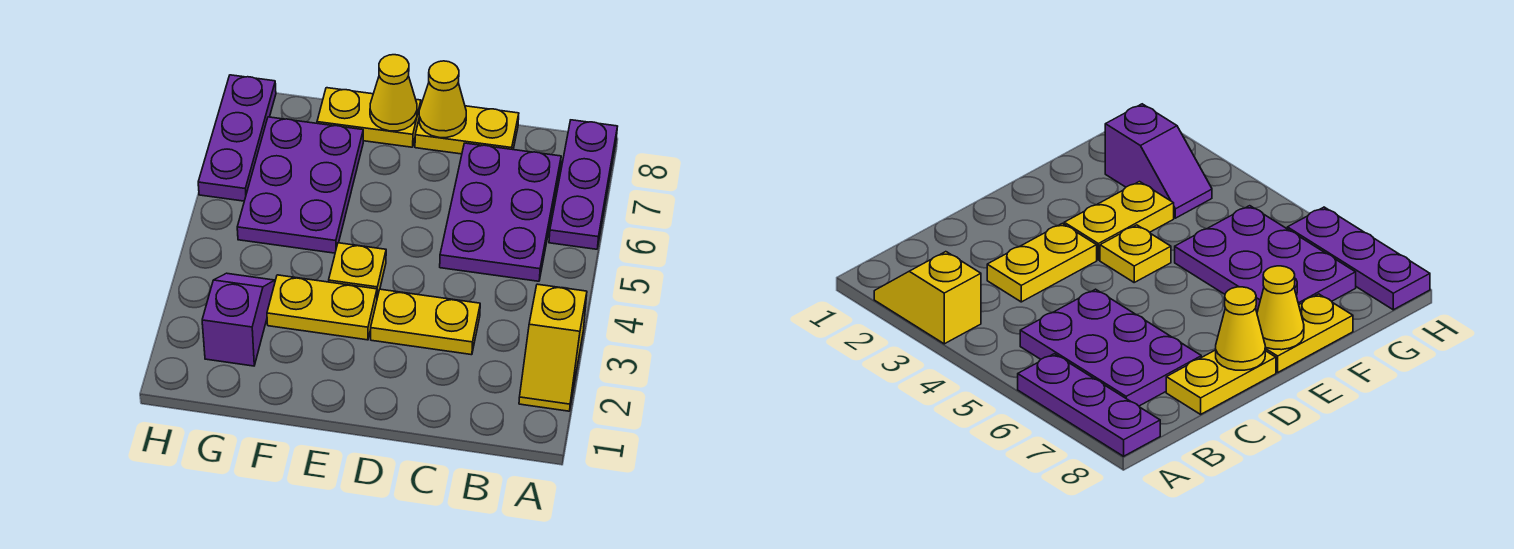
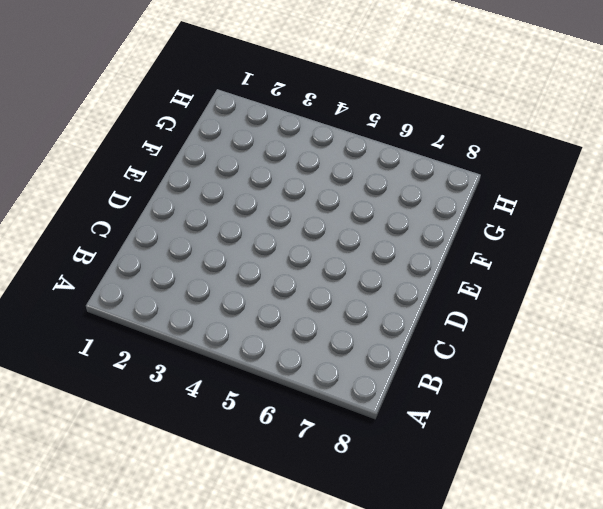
none -> yellow 1x2 slope [519,284,587,411]
none -> purple 1x3 plate [549,120,618,249]
none -> purple 2x3 plate [440,143,561,281]

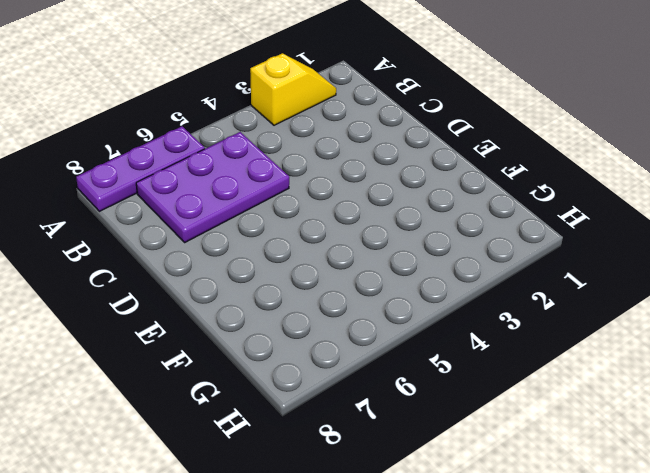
none -> yellow 1x2 plate [371,289,480,355]
none -> yellow 1x2 plate [415,106,519,154]
none -> yellow 1x2 plate [267,275,377,340]

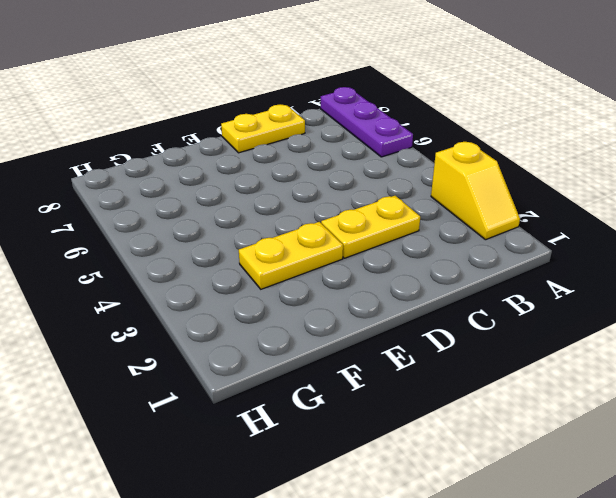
none -> purple 2x3 plate [440,143,561,281]
none -> yellow 1x1 plate [329,243,386,297]
none -> yellow 1x2 plate [317,88,421,147]

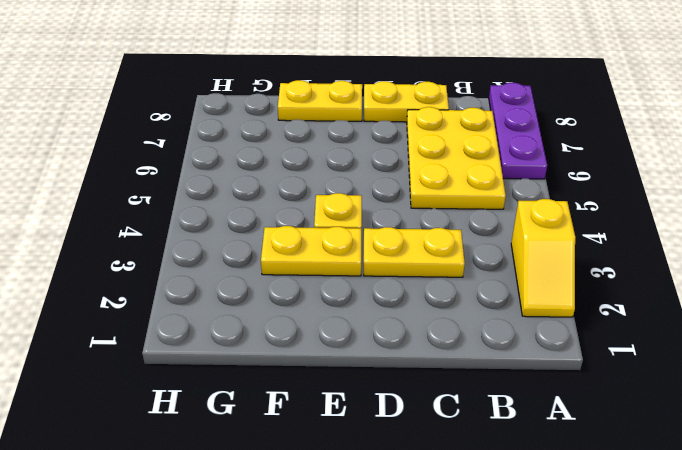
yellow 2x3 plate [407,107,506,209] -> purple 2x3 plate [440,143,561,281]
none -> purple 2x3 plate [237,117,363,253]
none -> purple 1x2 slope [202,273,275,366]
none -> purple 1x3 plate [198,75,276,201]

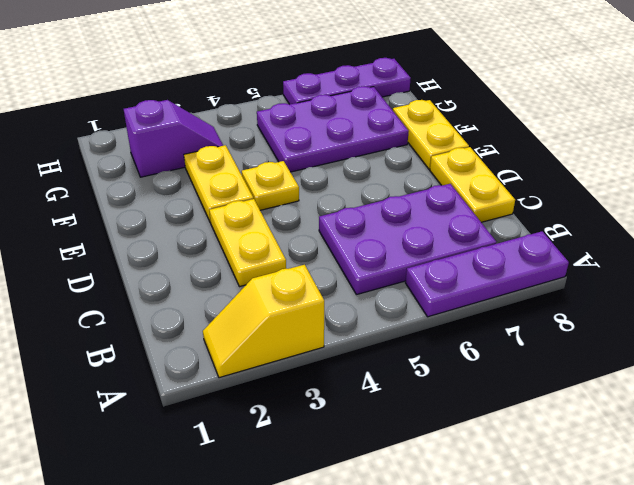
none -> yellow 1x1 cone [419,61,466,138]
none -> yellow 1x1 cone [370,55,417,131]

